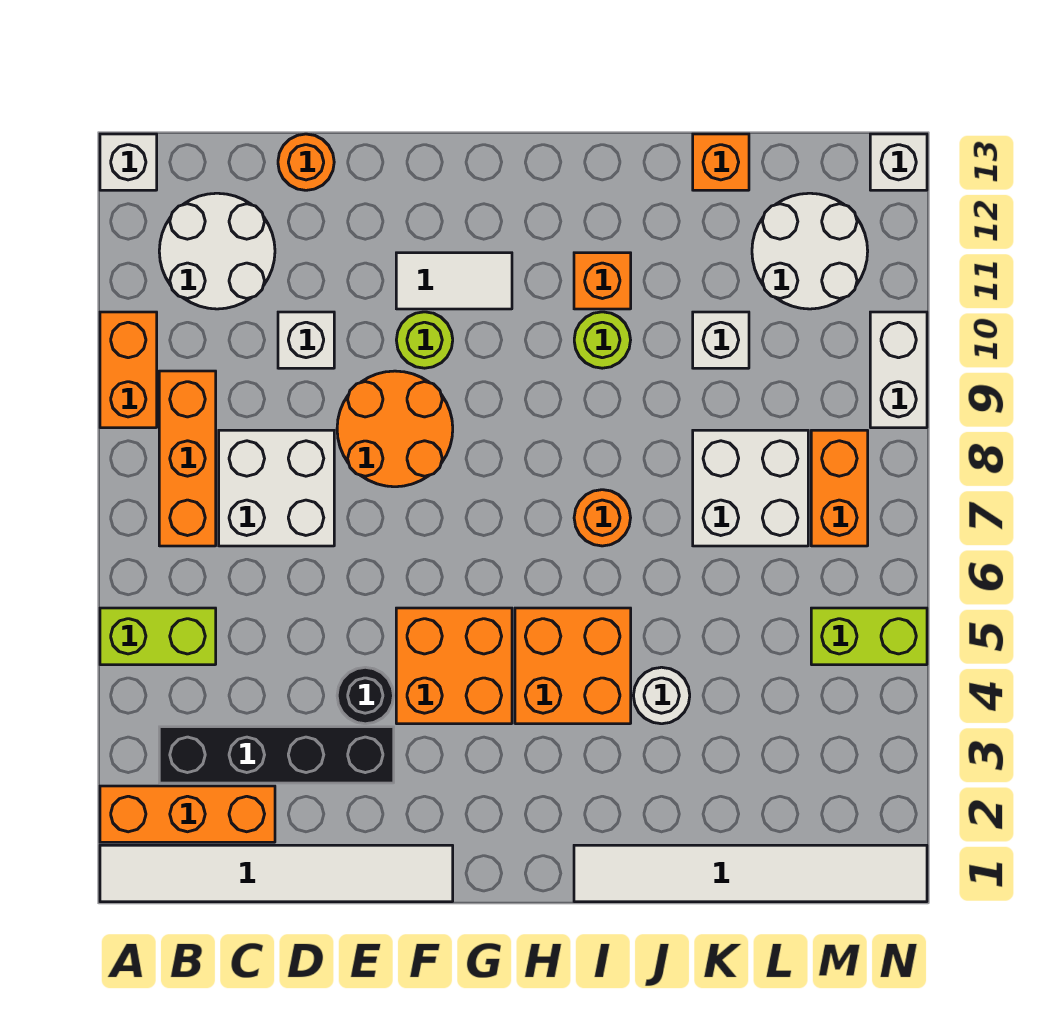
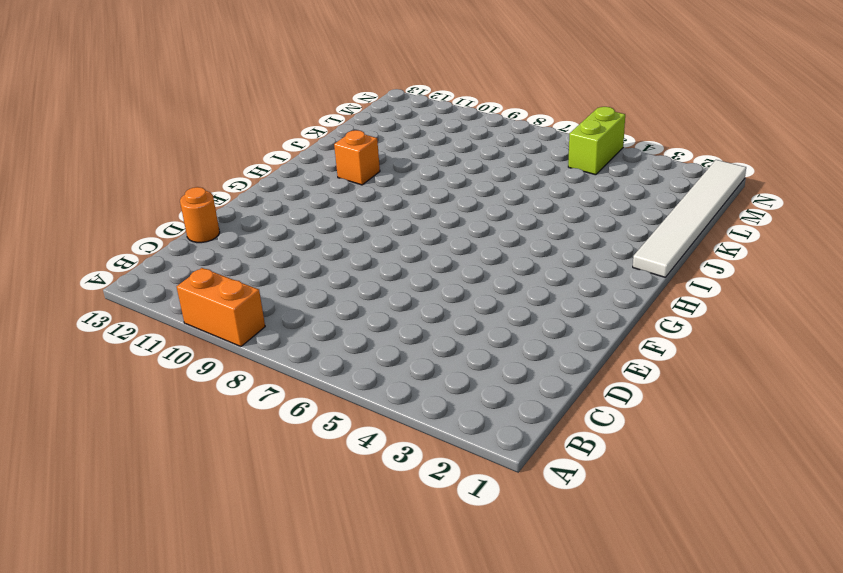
none -> white 1x6 tile [100,845,453,902]
none -> orange 1x3 brick [100,786,275,842]
none -> lime 1x2 brick [100,608,216,665]
none -> white 1x1 brick [100,134,157,190]

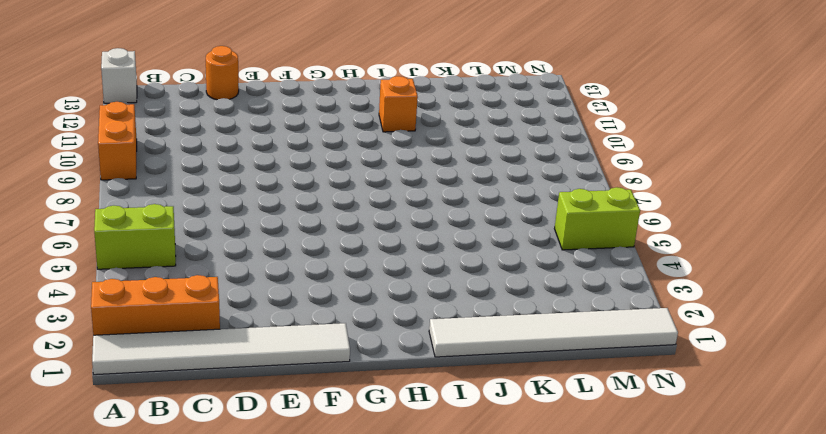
none -> black 1x4 brick [159,727,394,783]
none -> orange 1x3 brick [159,371,216,546]
none -> white 2x2 round brick [159,193,275,309]
none -> white 2x2 brick [219,430,334,546]

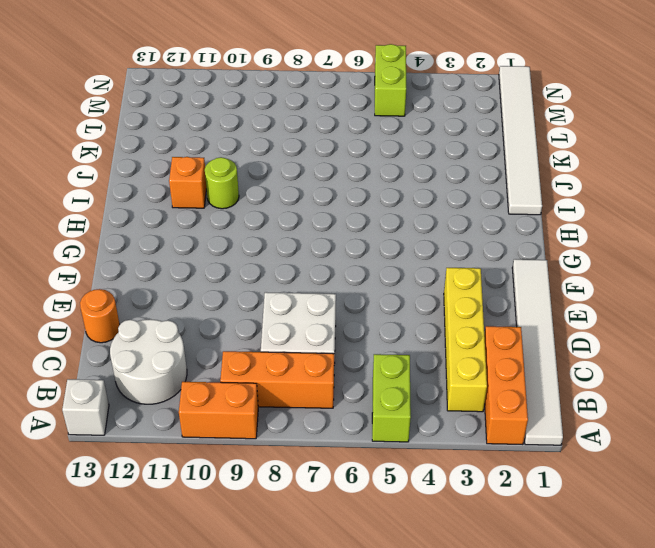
yellow 1x4 brick [444,268,487,412] -> black 1x4 brick [159,727,394,783]
none -> white 1x1 brick [278,312,334,368]
none -> black 1x1 round brick [337,667,394,724]
none -> orange 2x2 round brick [337,371,453,487]
none -> orange 2x2 brick [396,608,512,724]

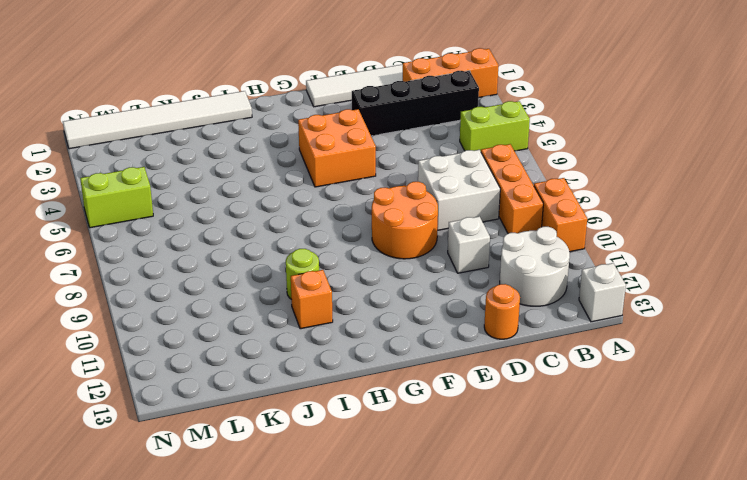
none -> black 1x1 round brick [337,667,394,724]
none -> lime 1x1 round brick [396,312,453,368]
none -> white 1x2 tile [396,253,512,309]
none -> orange 2x2 brick [515,608,631,724]

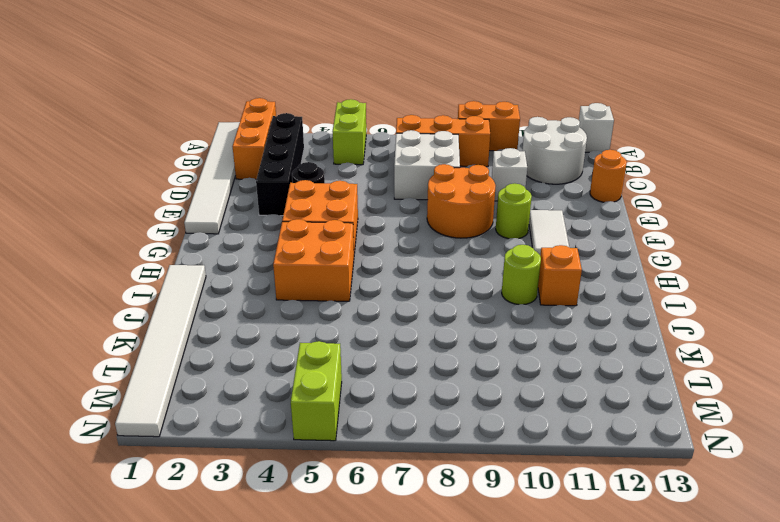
none -> orange 1x1 round brick [574,490,631,546]
none -> white 1x1 round brick [633,667,690,724]
none -> white 2x2 brick [693,430,808,546]
none -> white 1x1 brick [693,312,749,368]

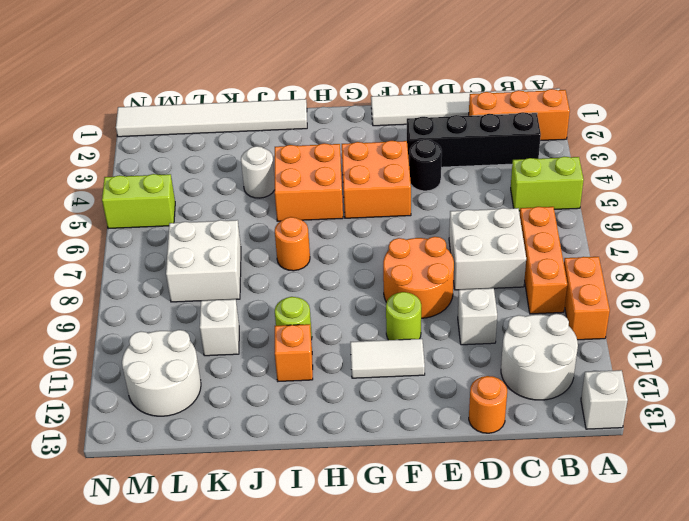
none -> orange 1x1 brick [693,134,749,190]
none -> orange 1x2 brick [811,430,868,546]
none -> white 1x2 brick [870,312,927,428]
none -> white 1x1 brick [870,134,927,190]

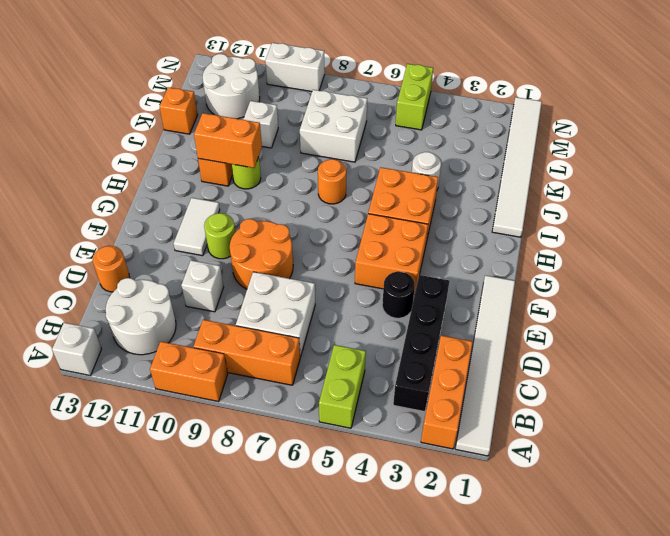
orange 1x2 brick [194,113,262,168] -> orange 1x2 brick moved to [811,430,868,546]
none -> white 1x1 brick [870,134,927,190]

